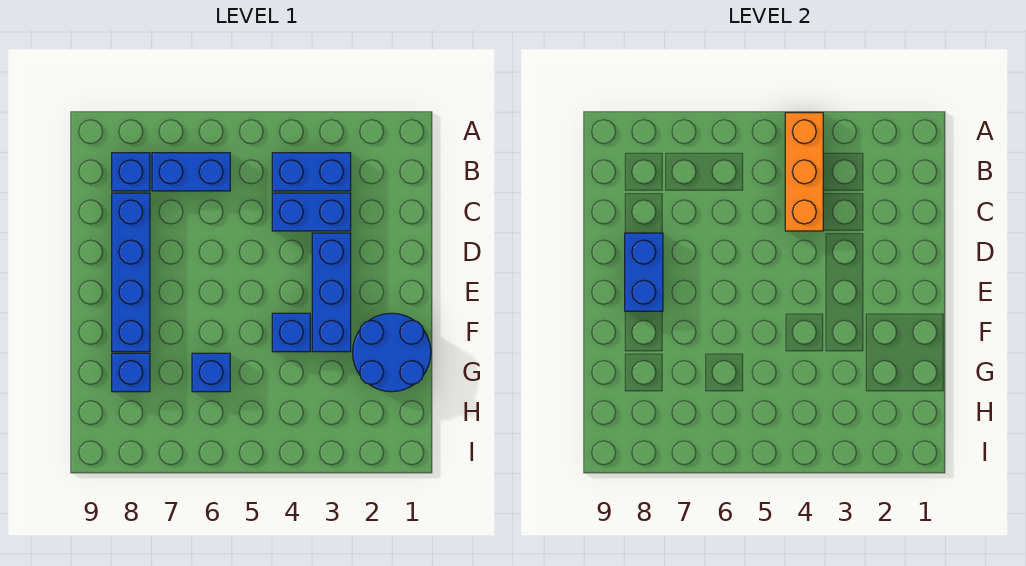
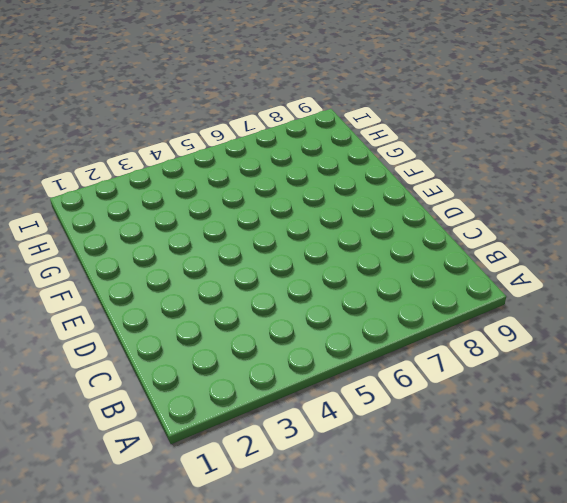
none -> blue 1x2 brick [272,153,351,191]
none -> blue 1x2 brick [152,153,230,191]
none -> blue 1x1 brick [112,153,150,191]

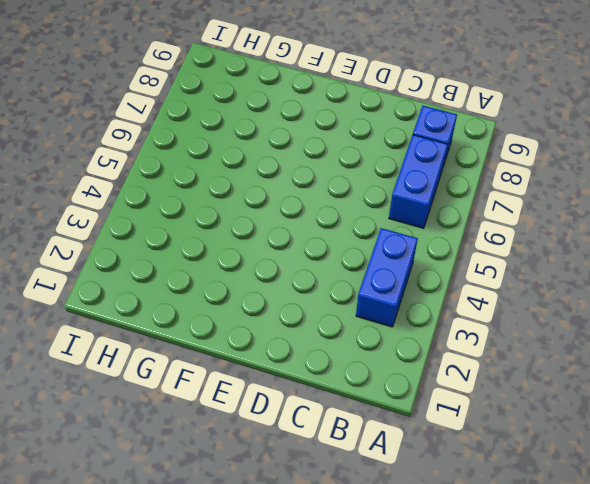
none -> blue 1x2 brick [272,193,351,231]
none -> blue 1x4 brick [112,193,150,352]
none -> blue 1x3 brick [312,233,351,352]

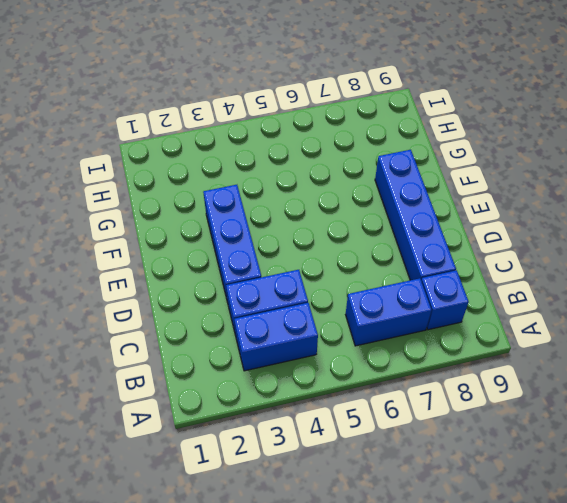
none -> blue 2x2 round brick [353,313,431,392]
none -> blue 1x1 brick [272,313,310,352]
none -> blue 1x1 brick [192,353,230,392]

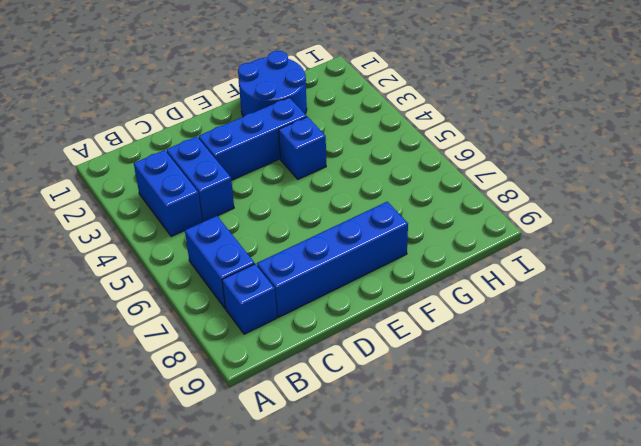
none -> blue 1x1 brick [192,353,230,392]
none -> blue 1x1 brick [112,353,150,392]
none -> orange 1x3 brick [785,113,823,231]

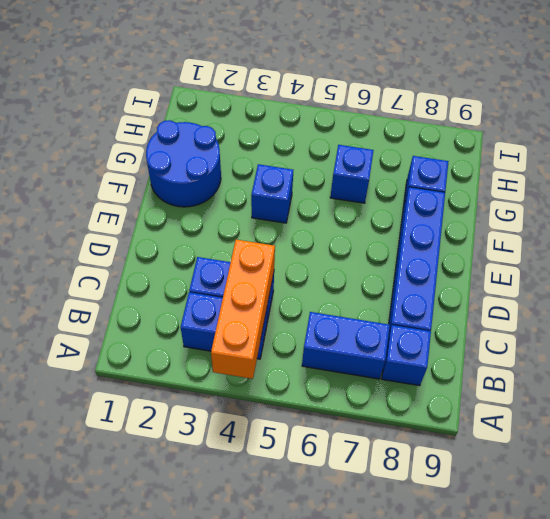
none -> blue 1x3 brick [312,233,351,352]
none -> blue 1x2 brick [625,233,663,311]

